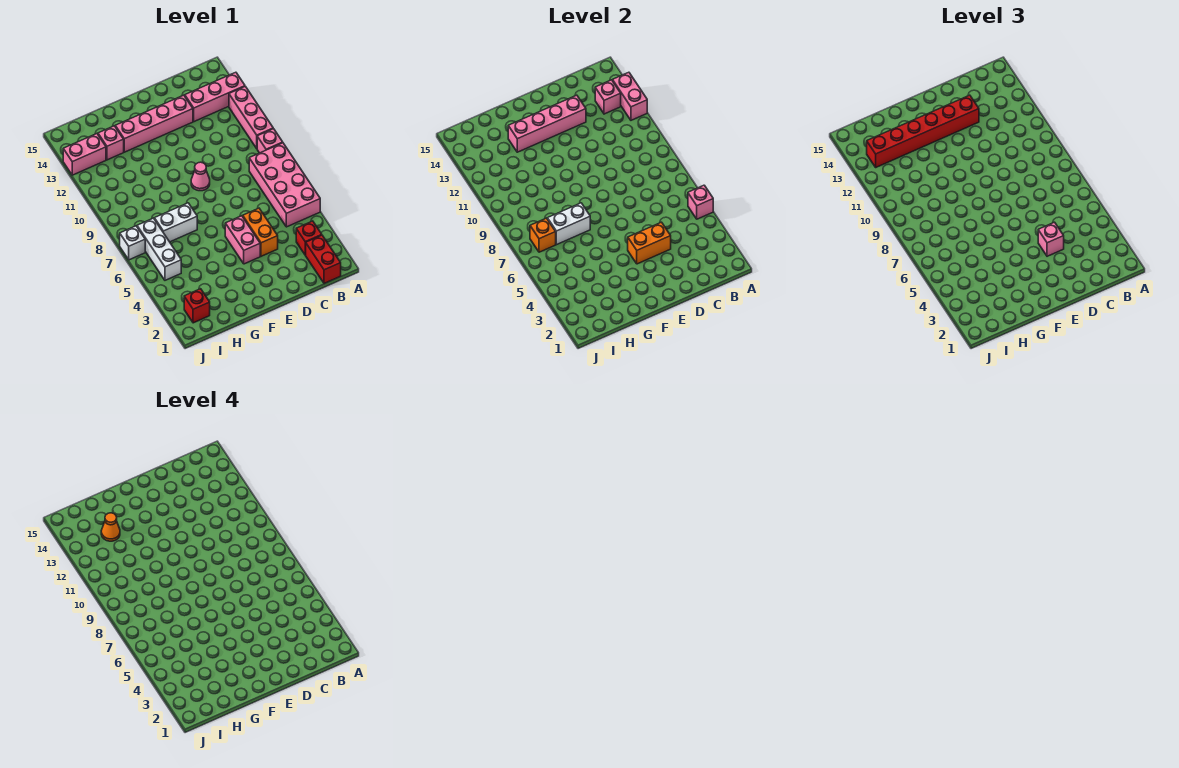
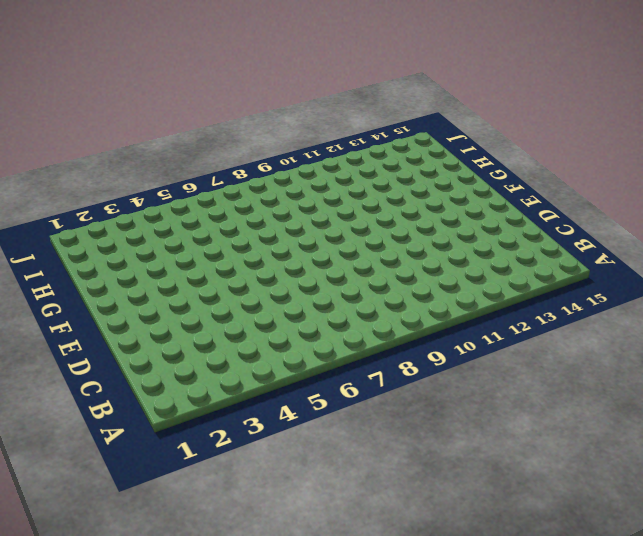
none -> pink 2x4 brick [249,143,320,227]
none -> pink 1x1 brick [257,129,283,153]
none -> pink 1x3 brick [229,86,273,148]

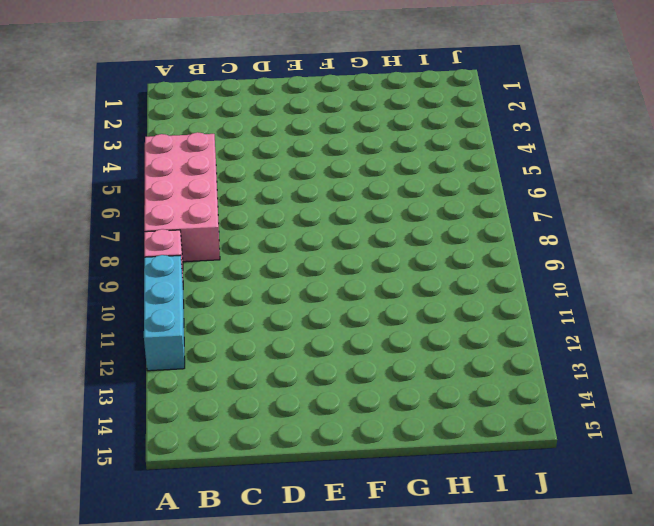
cyan 1x3 brick [144,255,185,371] -> pink 1x3 brick [229,86,273,148]
none -> pink 1x3 brick [185,72,245,122]
none -> red 1x2 brick [306,235,341,283]
none -> red 1x1 brick [296,221,322,255]

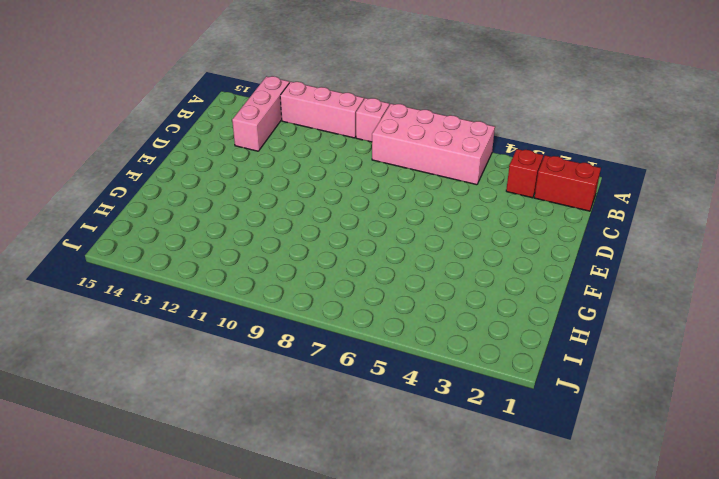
none -> orange 1x2 brick [243,208,278,256]
none -> pink 1x4 brick [115,95,193,152]
none -> pink 1x2 brick [225,216,260,264]

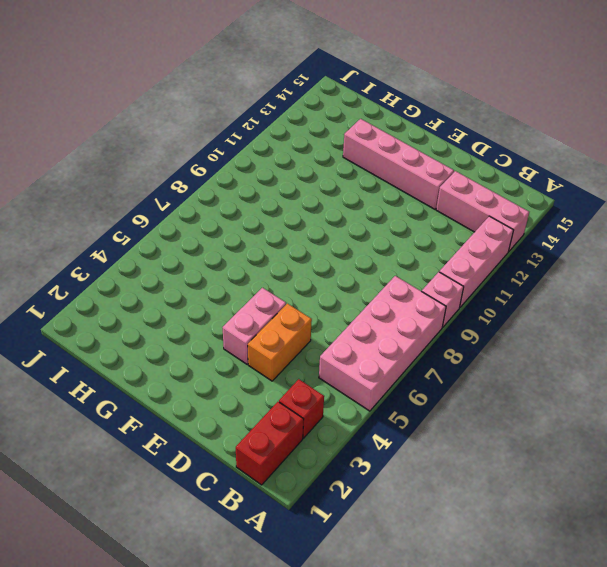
none -> pink 1x1 cone [191,162,210,191]
none -> white 1x2 brick [154,203,197,242]
none -> pink 1x1 brick [98,126,124,160]

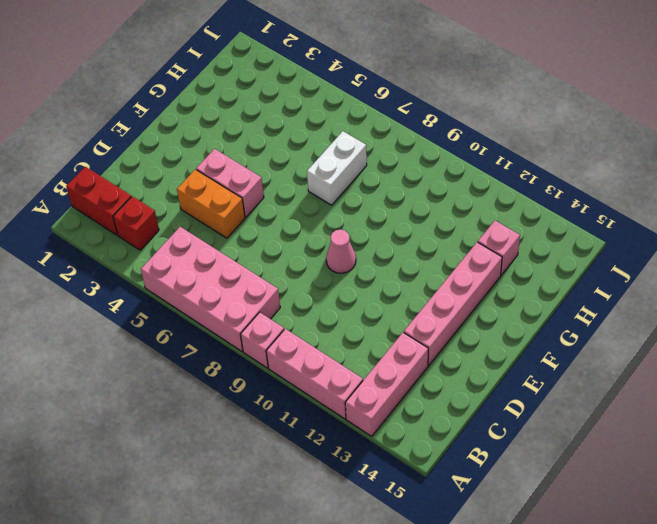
none -> red 1x1 brick [184,289,210,323]
none -> white 1x3 brick [137,218,181,280]
none -> pink 1x2 brick [63,134,106,175]

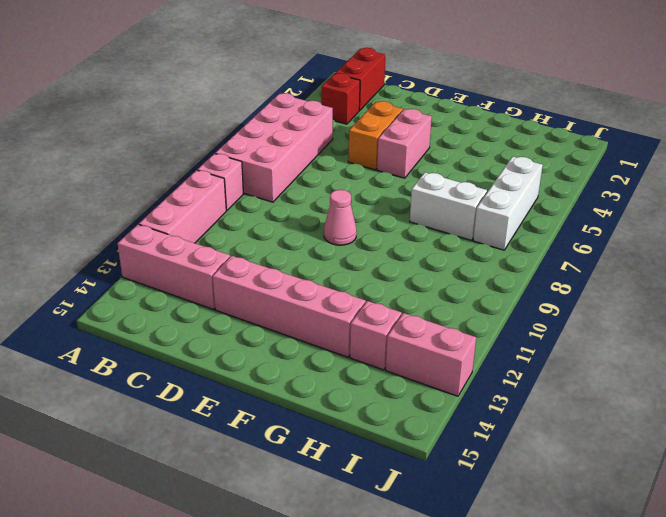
none -> red 1x1 brick [184,289,210,323]
none -> white 1x1 brick [120,226,145,260]
none -> pink 1x1 brick [688,185,713,219]

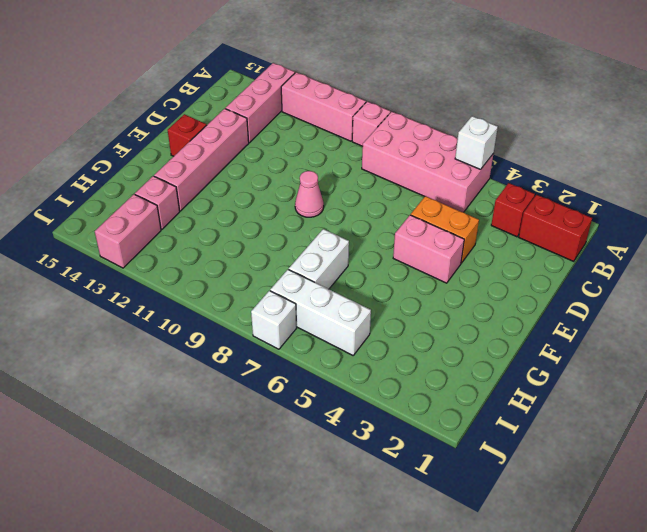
white 1x1 brick [455,116,498,169] -> pink 1x1 brick [688,185,713,219]
red 1x1 brick [168,114,207,156] -> red 1x1 brick moved to [184,289,210,323]
none -> pink 1x2 brick [613,72,647,120]
none -> pink 1x1 brick [595,80,621,114]
none -> orange 1x2 brick [628,222,671,264]

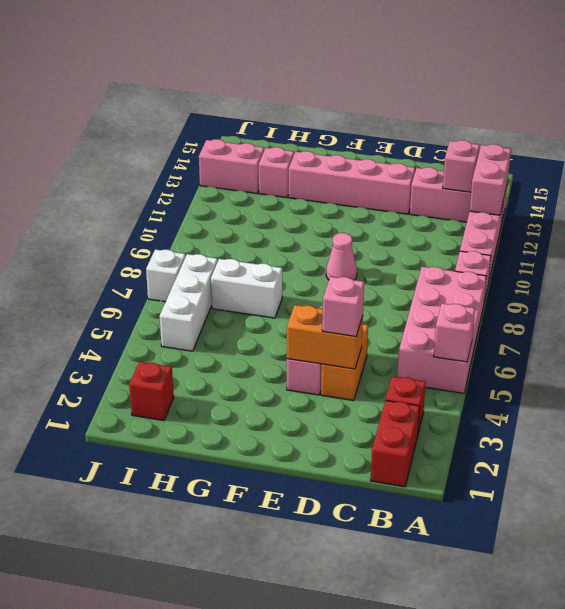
none -> pink 1x4 brick [508,95,586,152]
none -> white 1x2 brick [547,203,590,245]
none -> orange 1x1 brick [530,218,556,252]

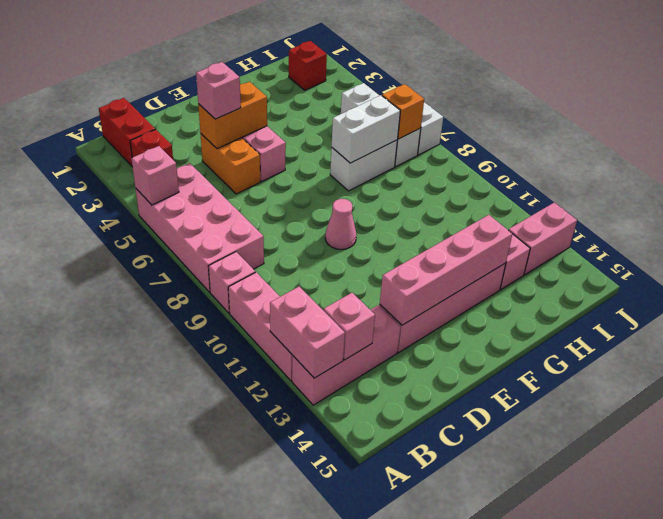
none -> red 1x6 brick [867,95,979,167]
none -> orange 1x1 cone [101,513,120,541]

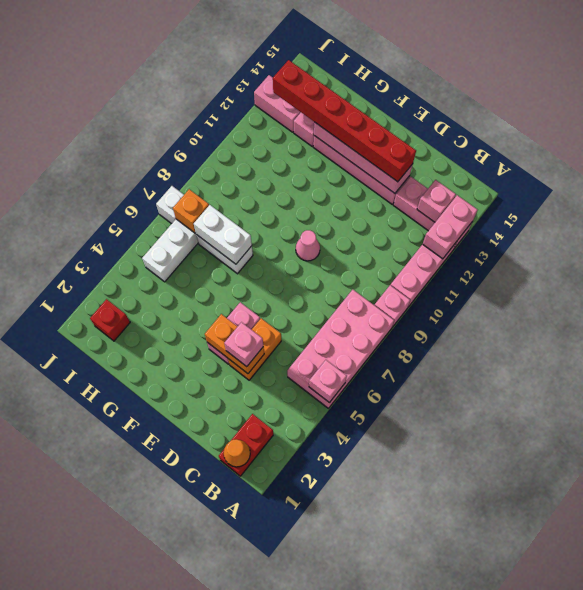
orange 1x1 cone [224,439,250,467] -> orange 1x1 cone moved to [101,513,120,541]
none -> red 1x1 brick [296,221,322,255]

